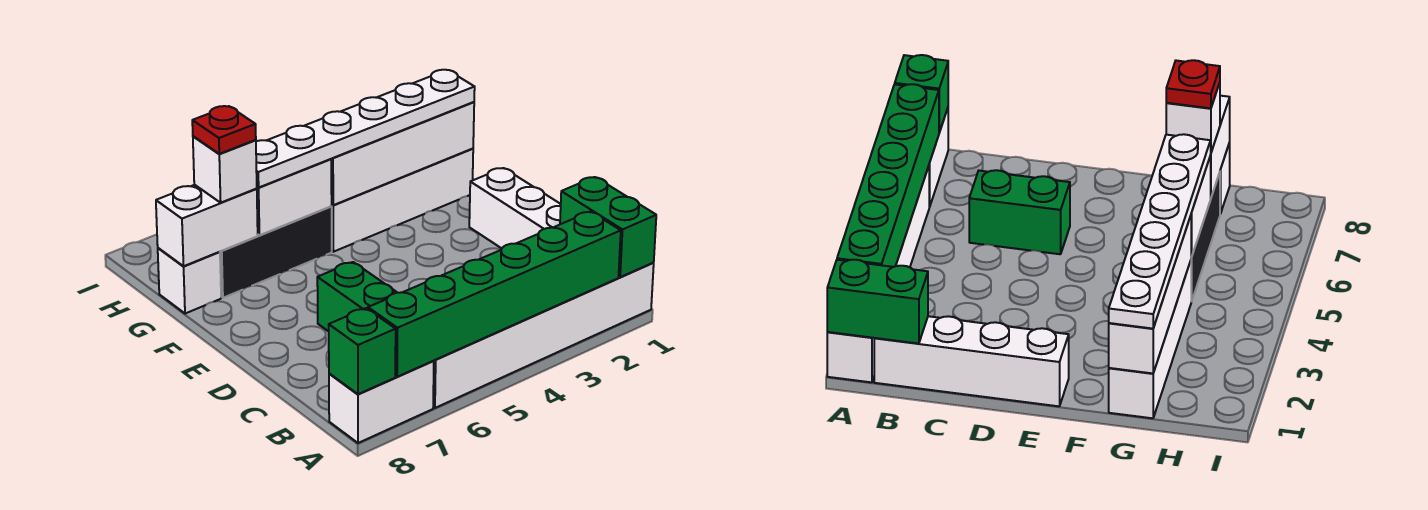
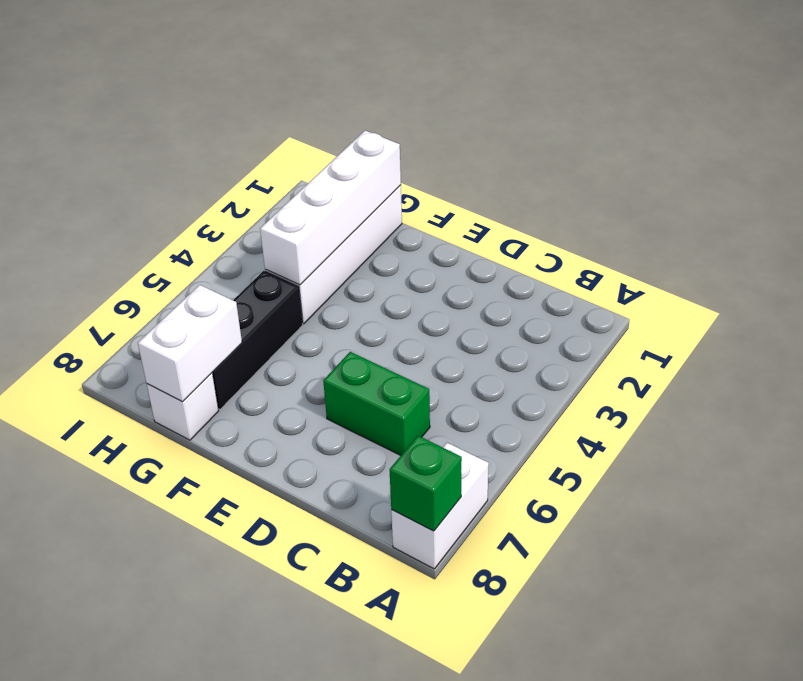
none -> white 1x6 brick [433,263,654,408]
none -> white 1x4 brick [469,168,561,248]
none -> green 1x2 brick [560,177,656,277]

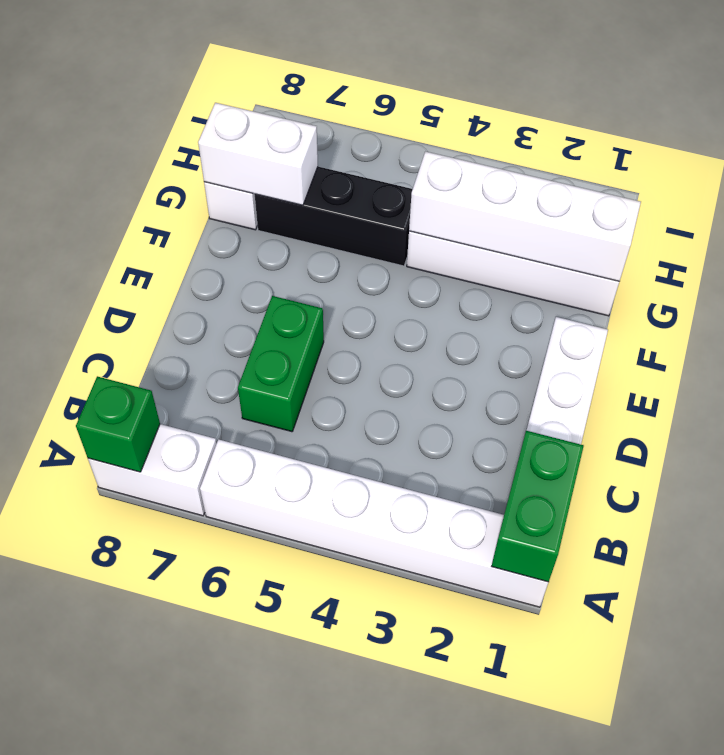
none -> green 1x6 brick [368,211,621,377]
none -> white 1x2 brick [257,159,332,235]
none -> white 1x6 plate [256,70,475,187]

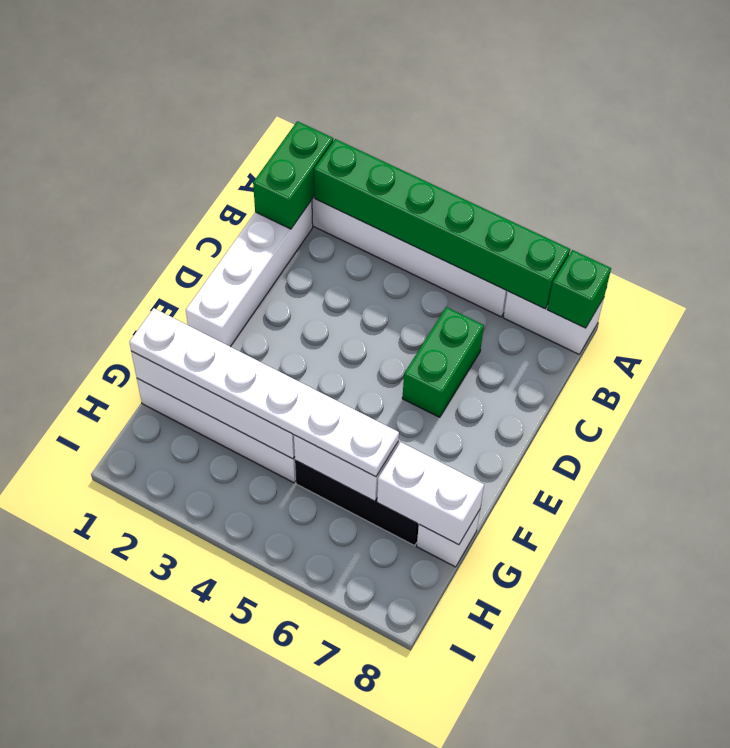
none -> white 1x1 brick [193,136,257,203]
none -> red 1x1 plate [192,106,256,154]

